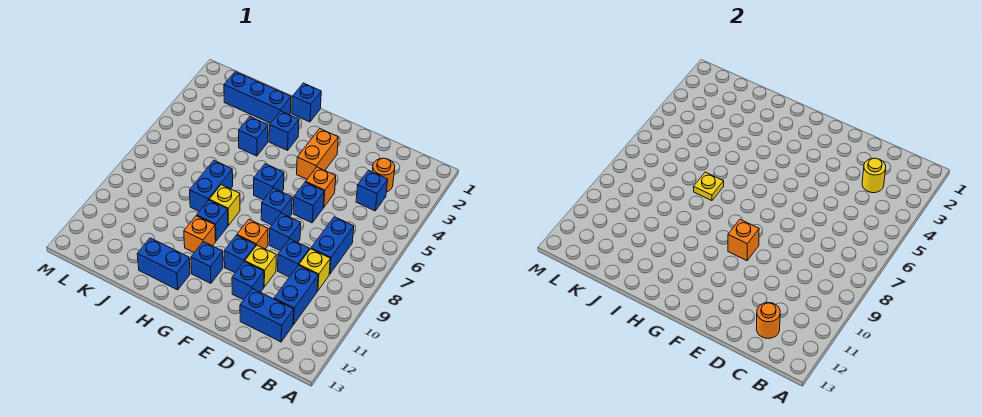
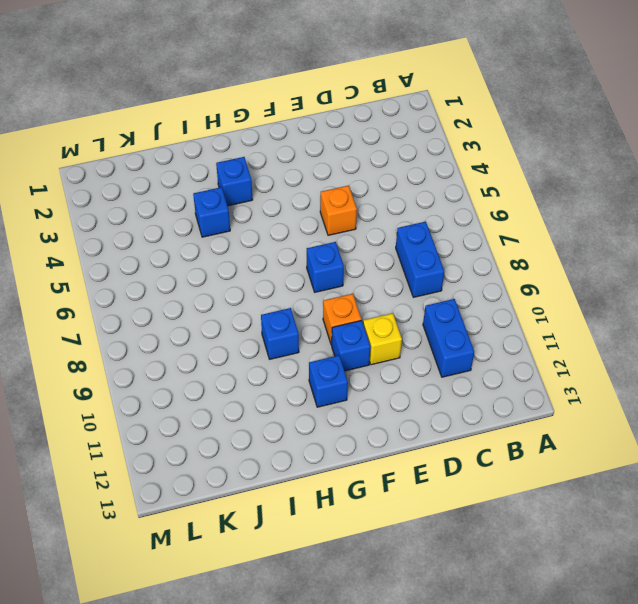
none -> orange 1x1 round brick [372,158,395,192]
none -> blue 1x1 brick [356,170,388,211]
none -> yellow 1x1 brick [299,249,330,291]
none -> blue 1x2 brick [240,289,294,342]

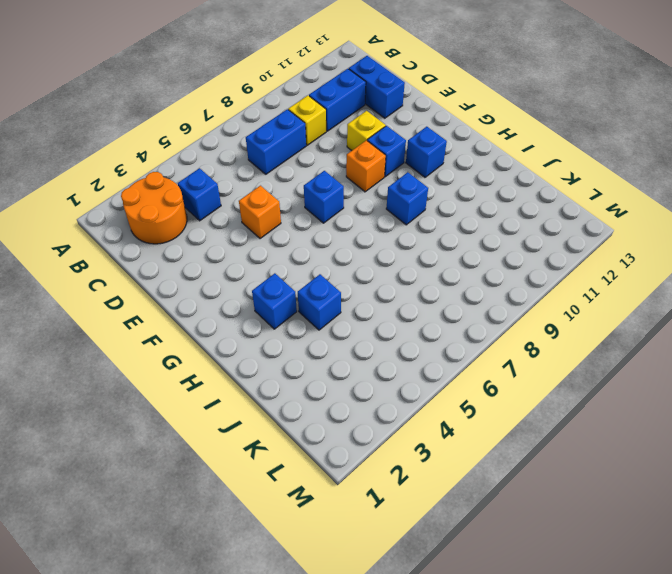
orange 2x2 round brick [121,172,187,244] -> orange 1x1 round brick [372,158,395,192]
none -> blue 1x1 brick [278,239,309,277]
none -> blue 1x1 brick [293,182,324,223]
none -> blue 1x1 brick [269,213,301,251]
none -> blue 1x1 brick [232,262,264,300]

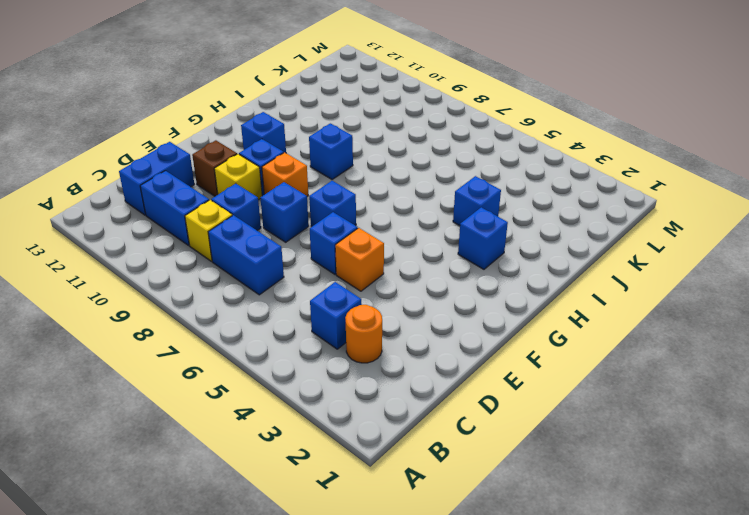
brown 1x1 brick [192,140,237,196] -> blue 1x1 brick [232,262,264,300]
none -> orange 1x2 brick [297,129,338,179]
none -> blue 1x1 brick [254,164,284,200]
none -> blue 1x1 brick [292,83,321,122]
none -> yellow 1x1 brick [209,185,240,226]

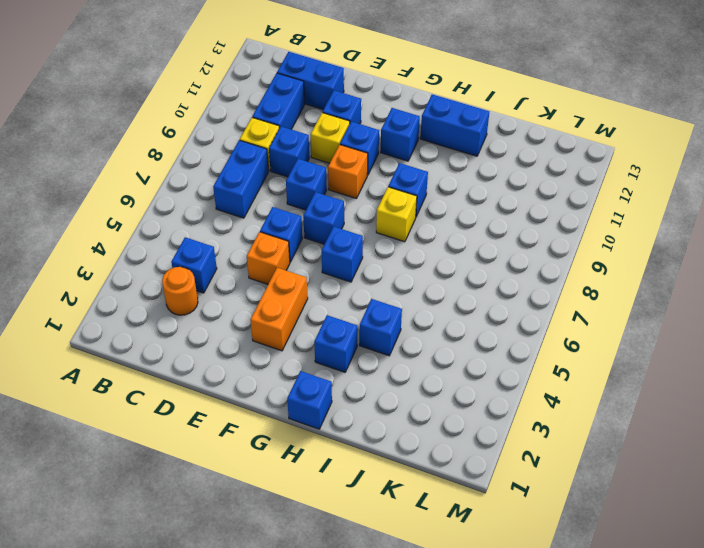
none -> orange 1x1 brick [184,216,216,253]
none -> blue 1x3 brick [224,72,291,123]
none -> blue 1x2 brick [190,161,233,211]
none -> yellow 1x1 round brick [862,158,886,193]

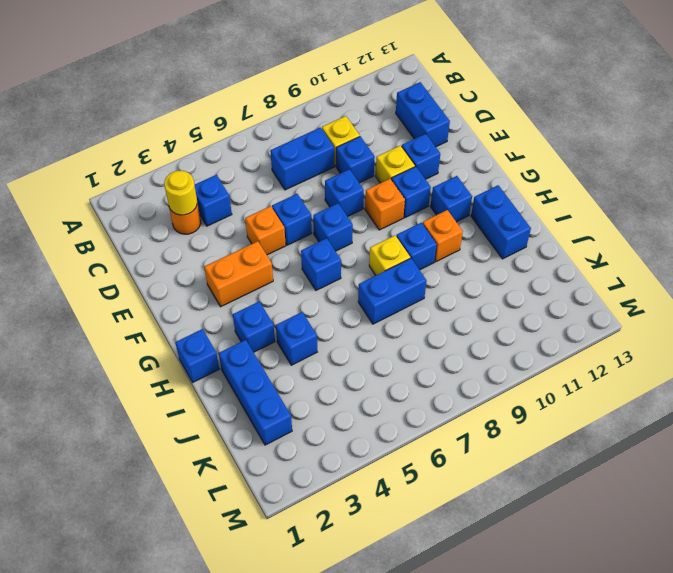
none -> blue 1x2 brick [274,265,318,325]
none -> orange 1x1 round brick [756,303,780,338]
none -> orange 1x1 brick [728,220,759,261]
none -> yellow 1x1 plate [693,172,724,201]

